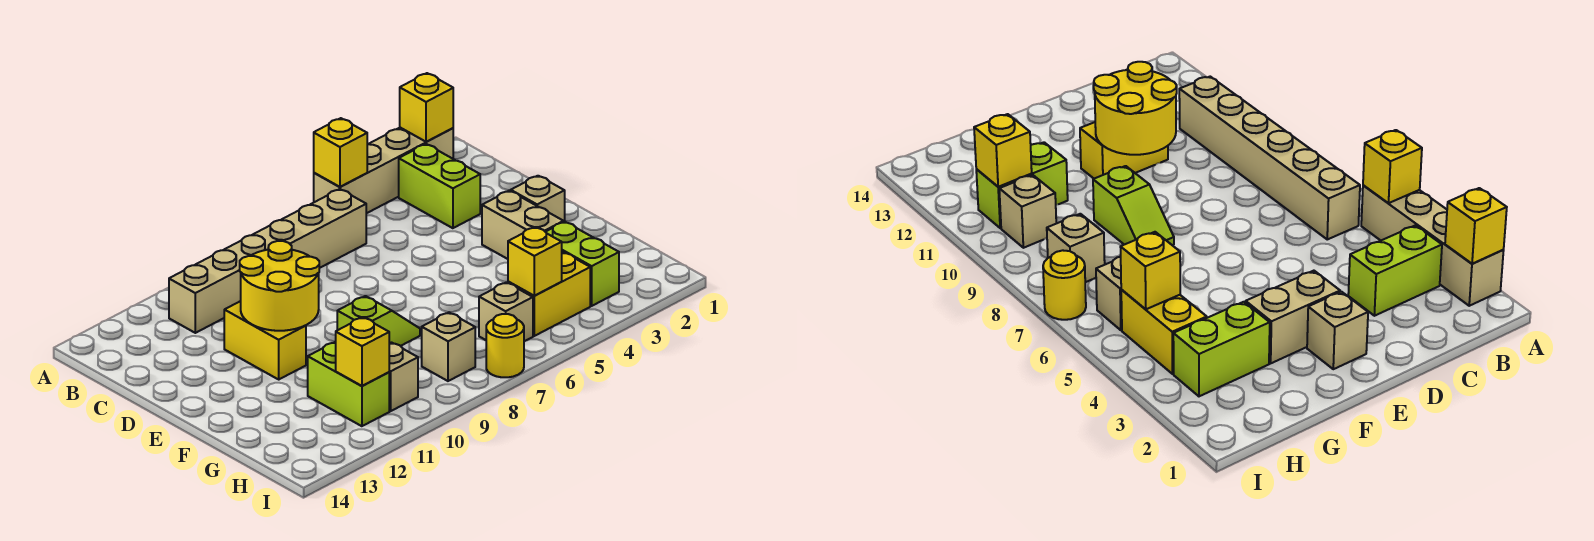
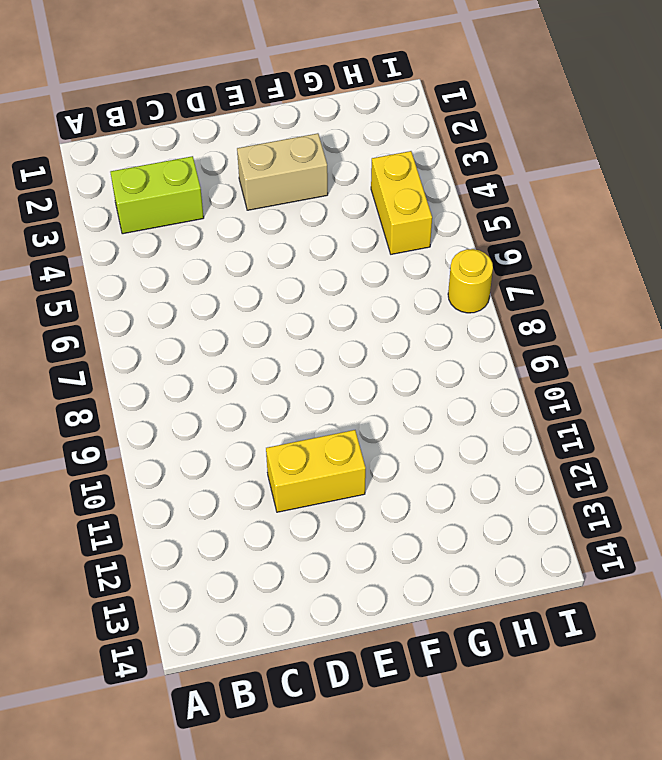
none -> tan 1x4 brick [314,128,453,213]
none -> tan 1x6 brick [169,189,366,333]
none -> tan 1x1 brick [511,176,565,222]

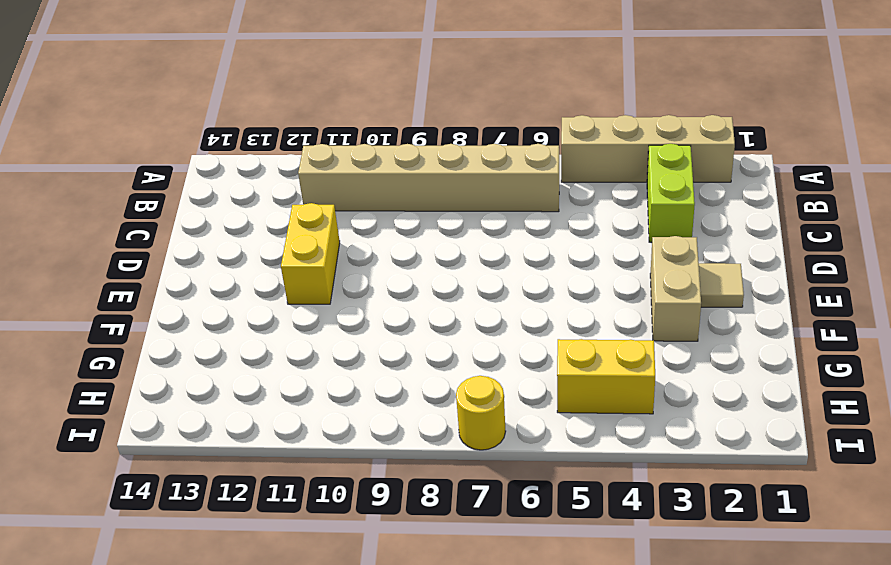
tan 1x1 tile [699,263,744,307] -> tan 1x1 brick [511,176,565,222]
none -> lime 1x2 slope [337,296,420,346]
none -> lime 1x2 brick [546,222,619,306]
none -> lime 1x2 brick [308,342,389,426]

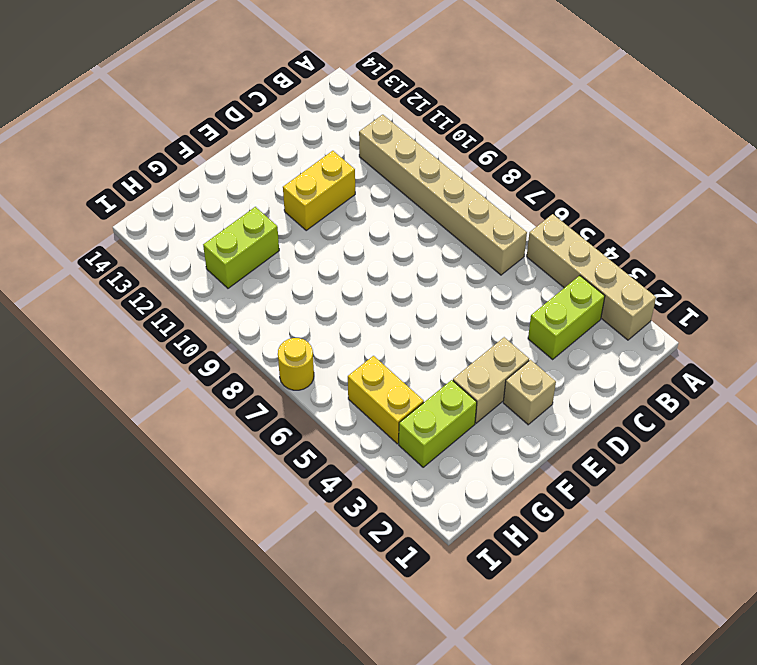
none -> lime 1x2 slope [337,296,420,346]
none -> tan 1x1 brick [479,282,533,342]
none -> tan 1x1 brick [422,313,475,381]

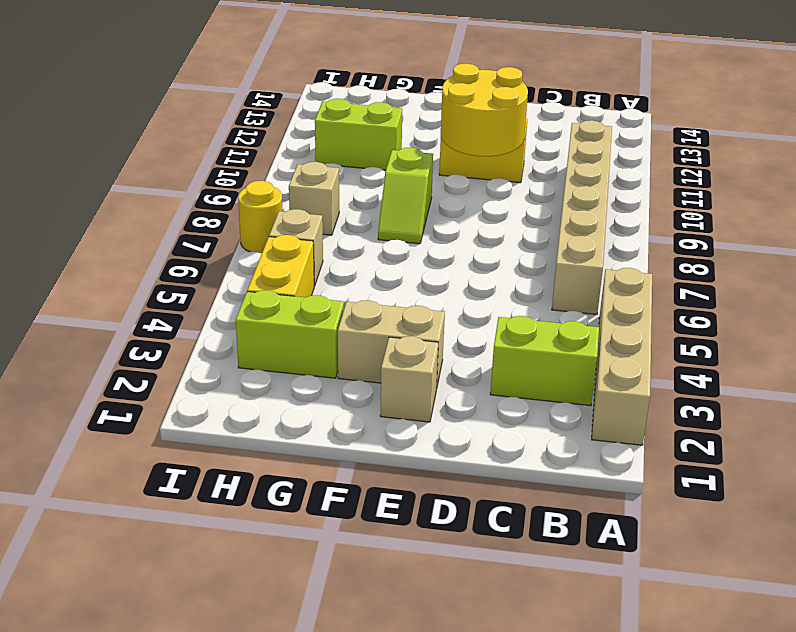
none -> tan 1x1 brick [389,343,418,411]
none -> yellow 1x1 brick [400,73,453,142]
none -> yellow 1x1 brick [314,118,367,187]

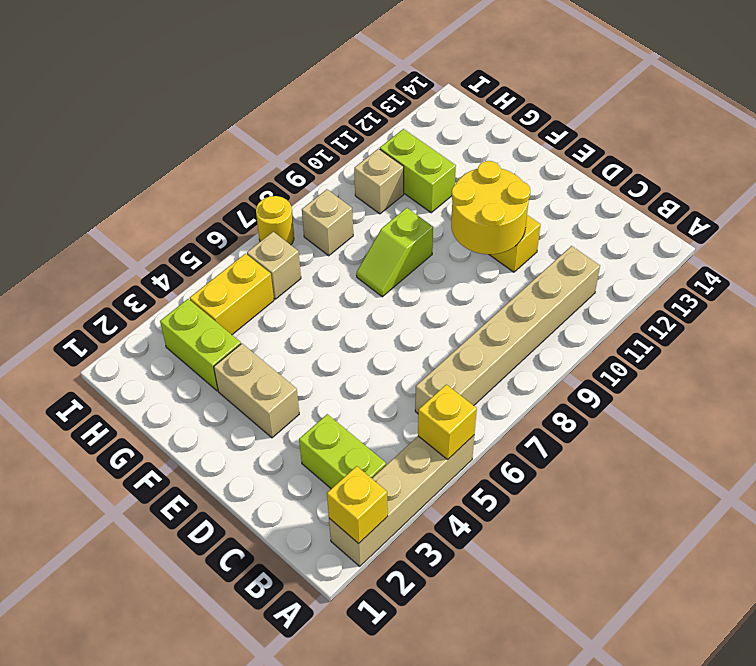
none -> tan 1x1 brick [511,176,565,222]
none -> yellow 1x1 brick [508,227,562,296]
none -> yellow 1x1 brick [336,317,390,386]

